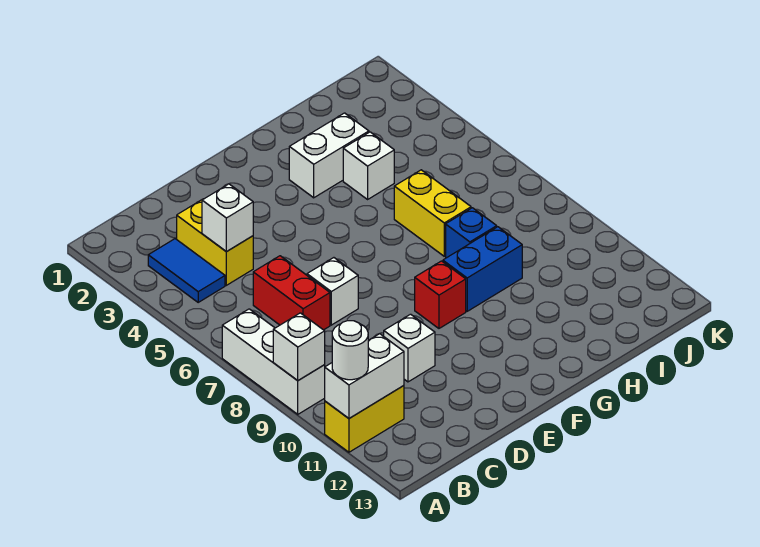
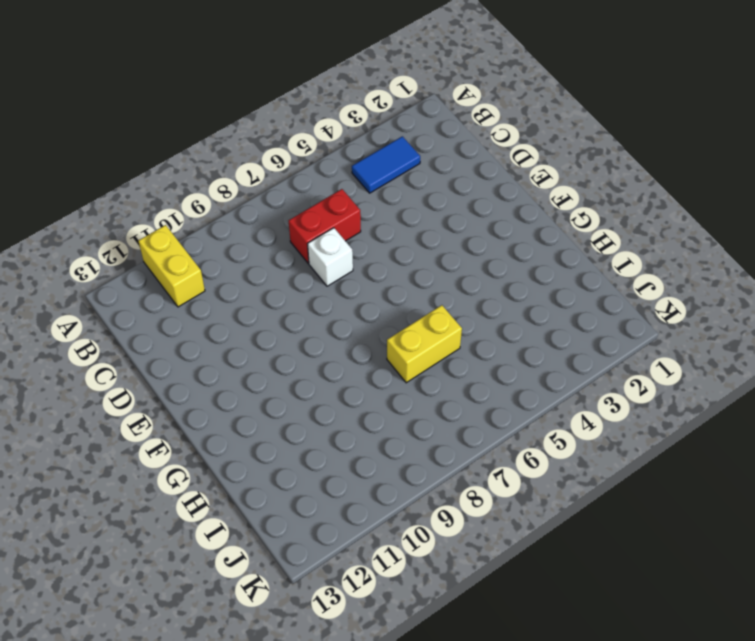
none -> white 1x3 brick [222,309,325,414]
none -> yellow 1x2 brick [177,199,253,285]
none -> white 1x1 brick [384,314,435,382]

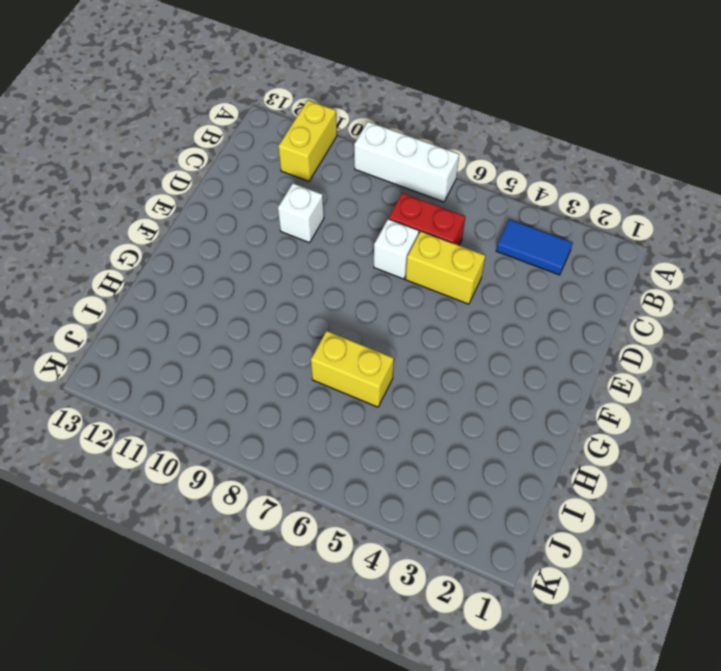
yellow 1x2 brick [405,231,485,304] -> yellow 1x2 brick moved to [177,199,253,285]
none -> red 1x1 brick [415,261,466,328]
none -> white 1x2 brick [289,113,369,198]
none -> blue 1x2 brick [443,227,522,311]

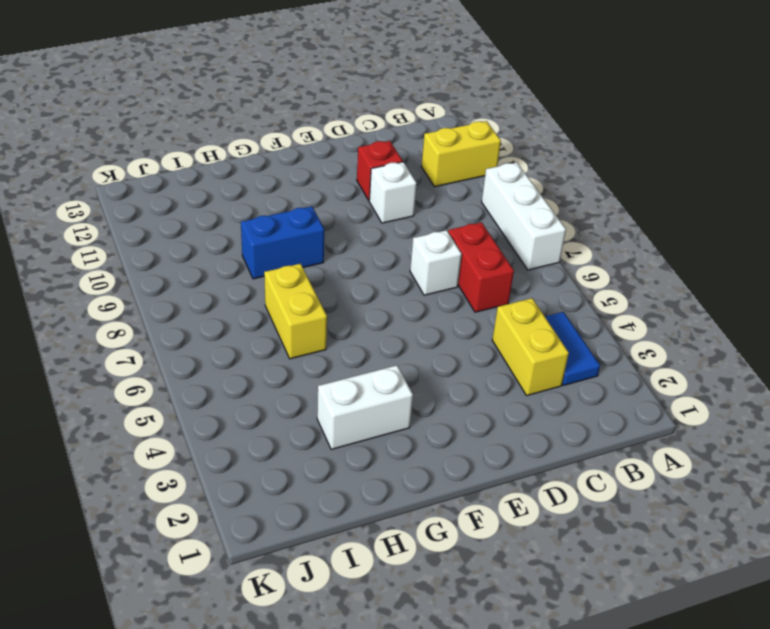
red 1x1 brick [357,141,403,200] -> red 1x1 brick moved to [415,261,466,328]
none -> white 1x1 brick [343,132,394,199]
none -> blue 1x1 brick [446,208,497,258]
none -> white 1x1 brick [273,313,325,381]

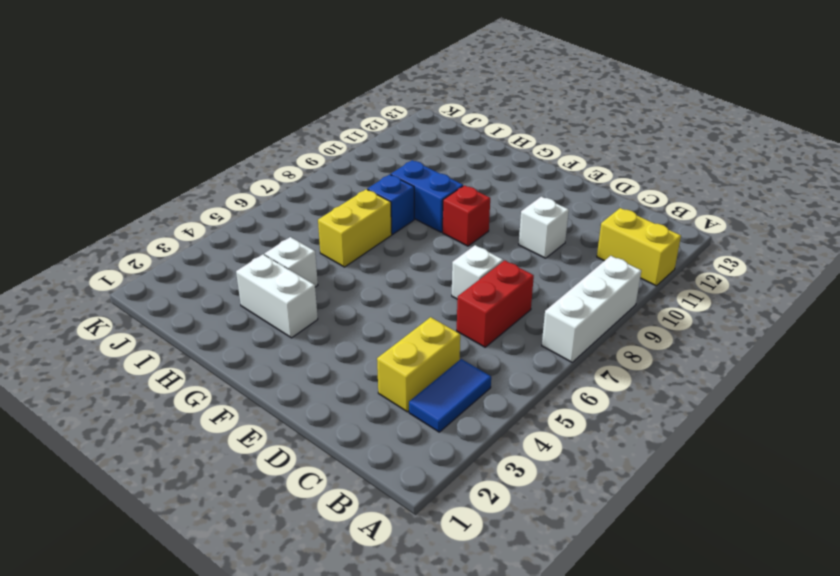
none -> white 1x1 brick [273,313,325,381]
none -> white 1x2 brick [325,334,404,418]
none -> white 1x1 brick [202,184,253,252]

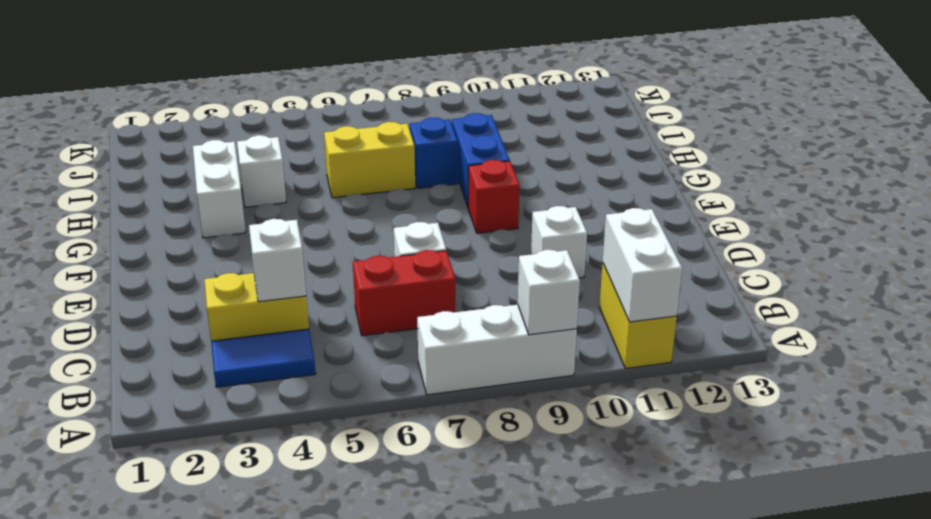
none -> white 1x1 round brick [332,321,368,380]

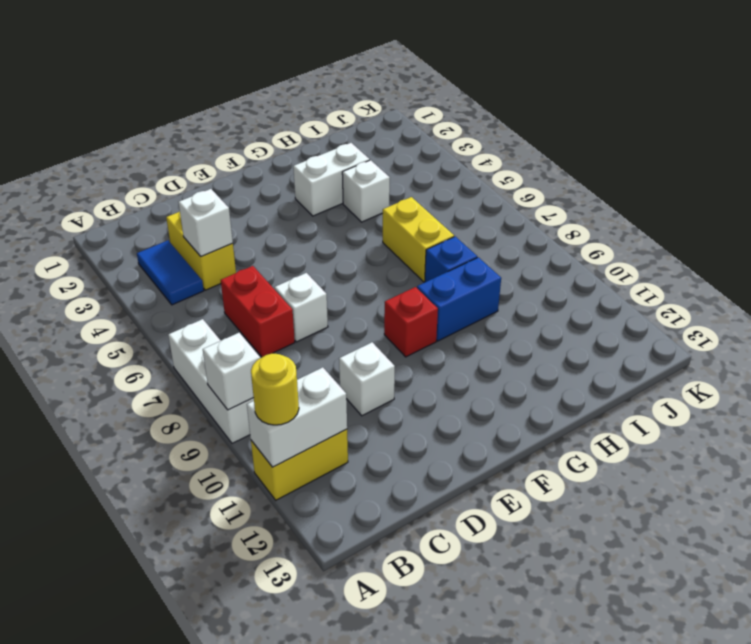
yellow 1x1 round brick [251,353,299,425] -> white 1x1 round brick [332,321,368,380]

